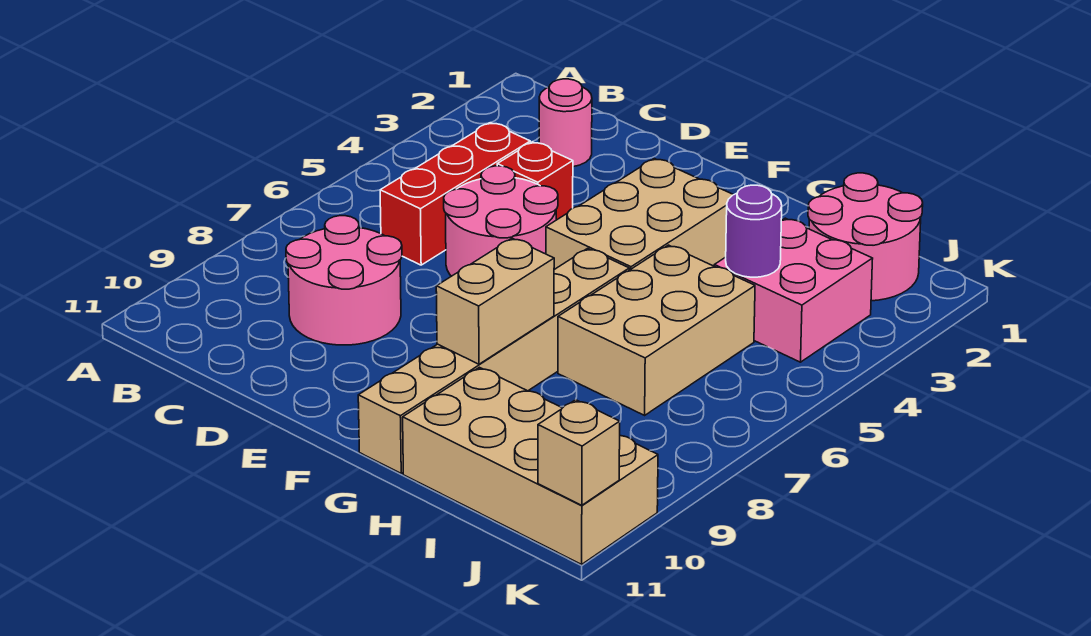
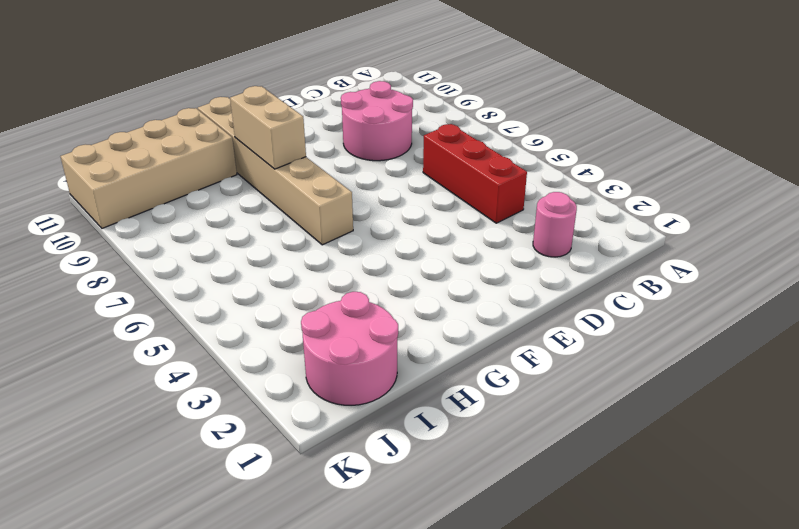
none -> red 1x1 brick [497,142,573,220]
none -> pink 2x2 round brick [444,166,558,276]
none -> tan 2x3 brick [546,159,733,270]

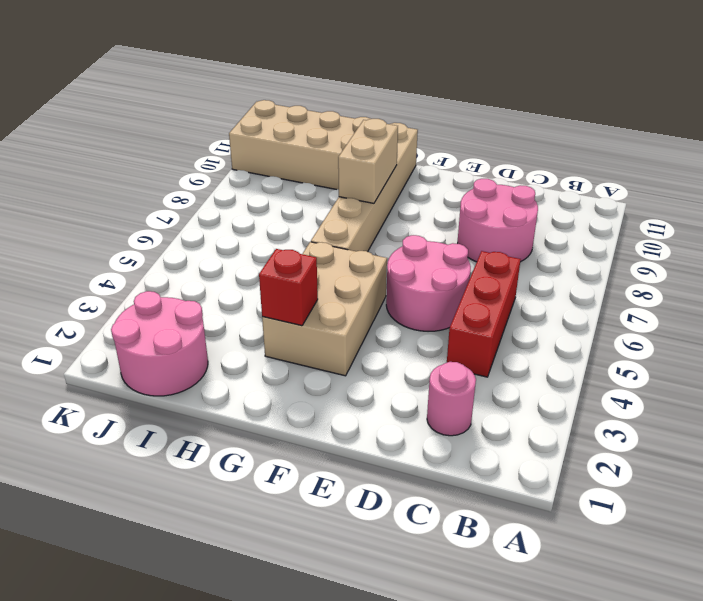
red 1x1 brick [259,249,318,326] -> red 1x1 brick moved to [497,142,573,220]
none -> tan 2x3 brick [558,245,755,415]
none -> pink 2x2 brick [714,218,873,362]
none -> purple 1x1 round brick [726,185,782,277]

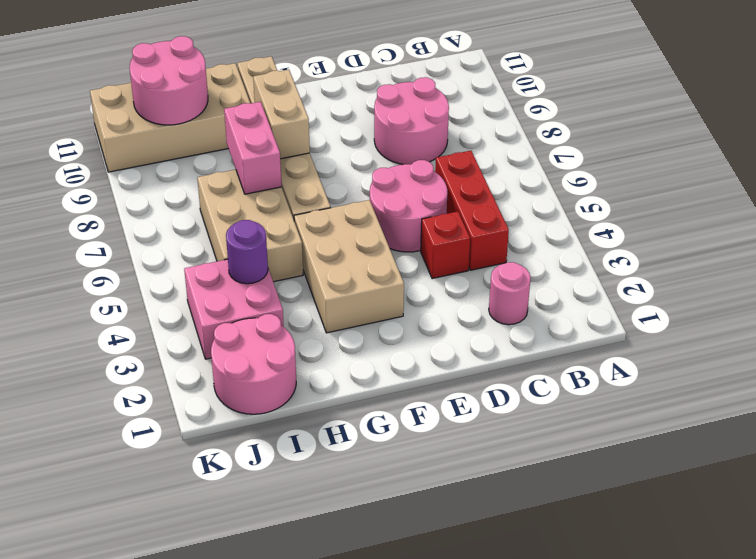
pink 1x2 brick [224,102,282,194] -> none
pink 2x2 round brick [130,36,208,125] -> none
none -> tan 1x1 brick [538,400,620,505]

